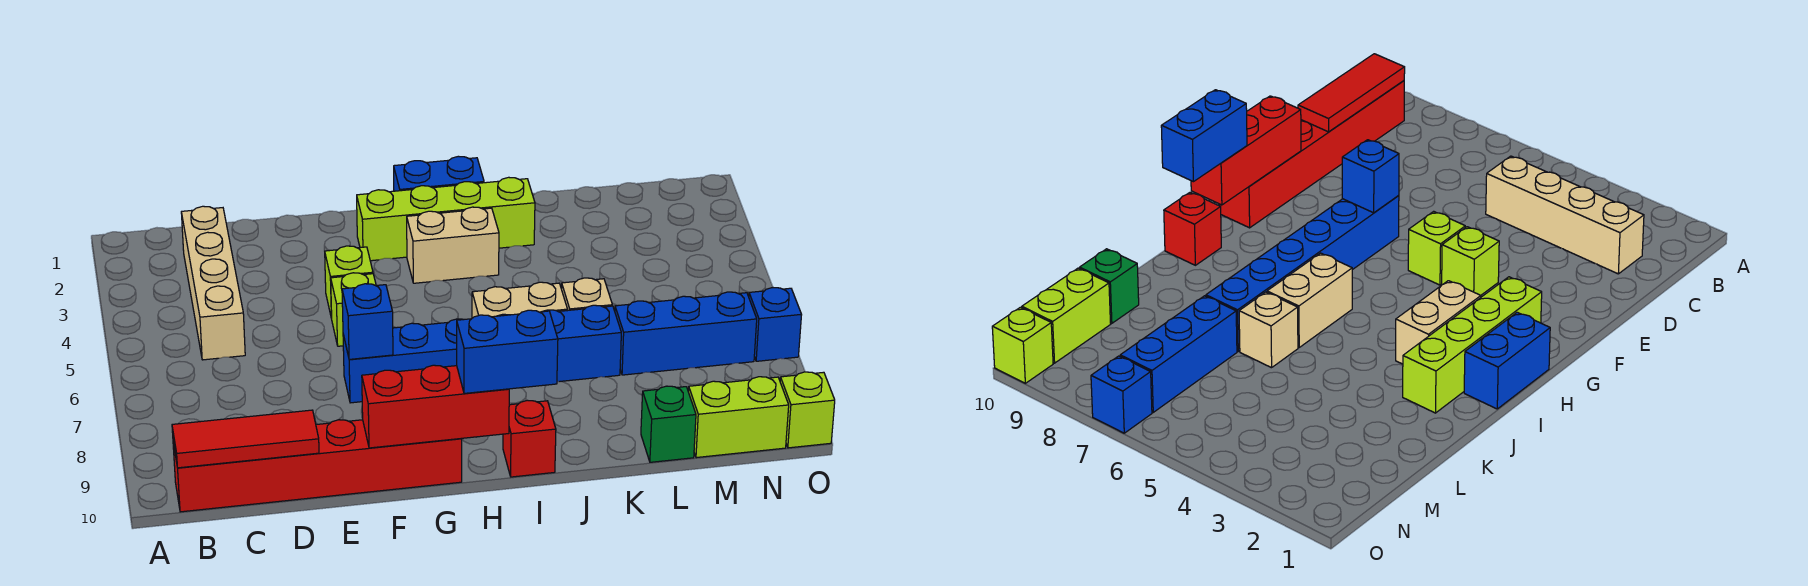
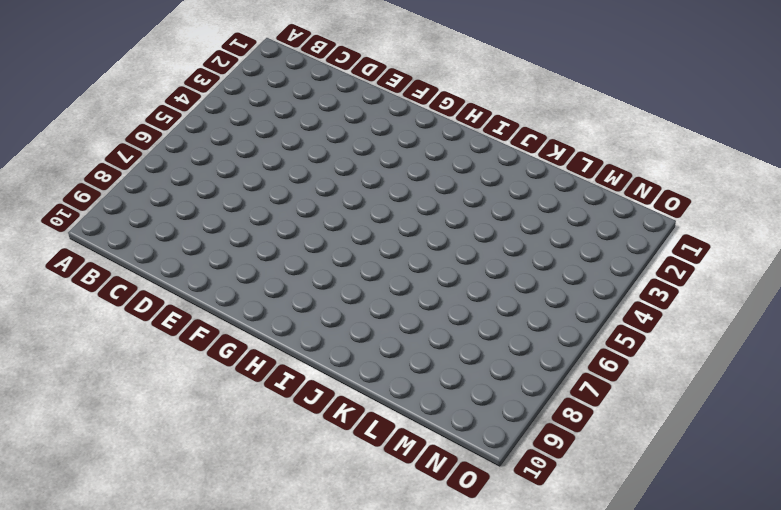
none -> red 1x6 brick [173,420,462,512]
none -> tan 1x4 brick [181,206,245,360]
none -> lime 1x1 brick [325,246,373,319]

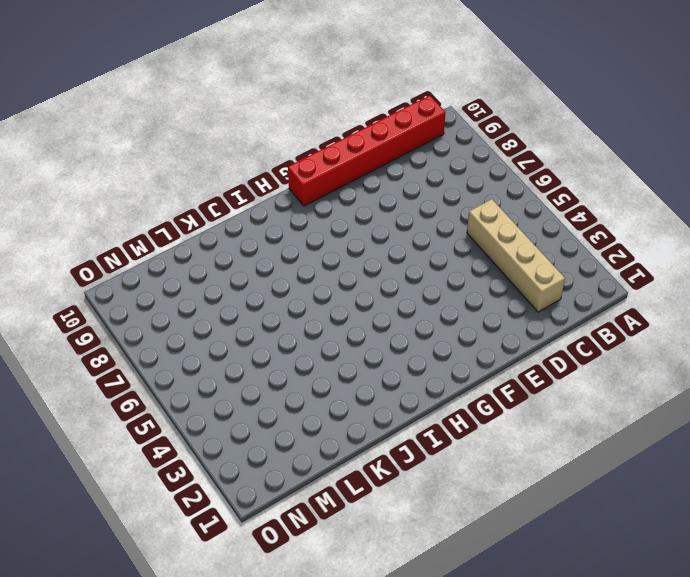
none -> lime 1x1 brick [325,246,373,319]
none -> lime 1x1 brick [331,273,376,346]
none -> blue 1x6 brick [343,305,621,403]

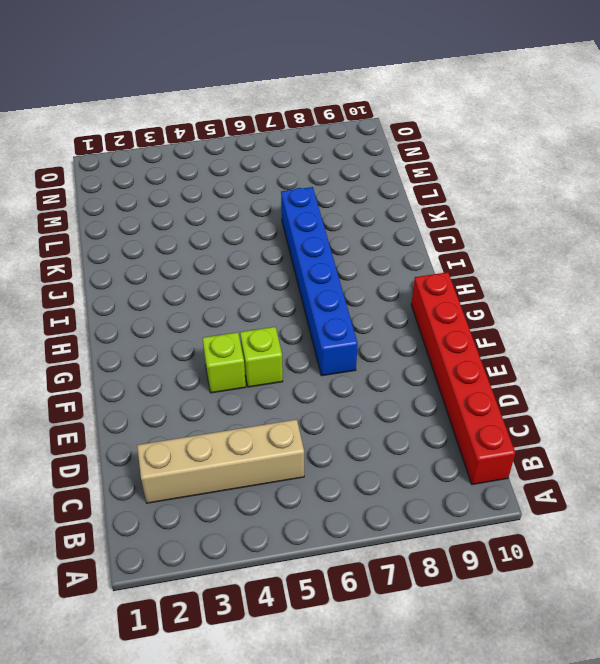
none -> lime 1x4 brick [357,177,535,261]
none -> blue 1x2 brick [394,156,484,191]
none -> tan 1x2 brick [407,207,499,283]

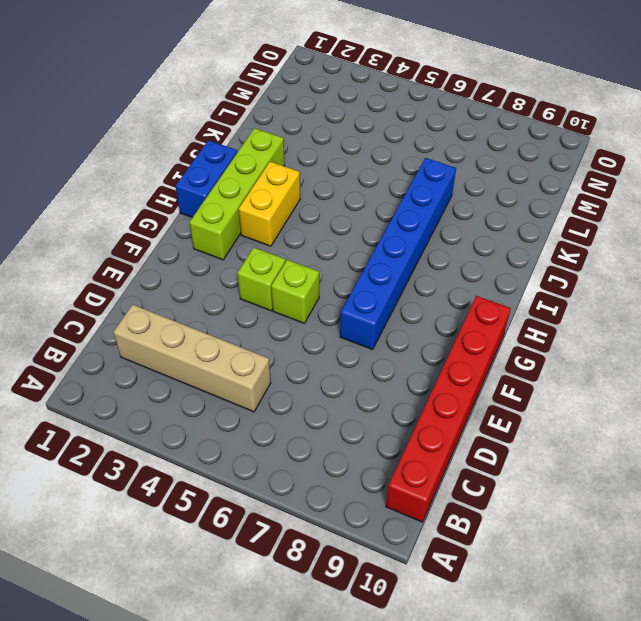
yellow 1x2 brick [239,162,300,246] -> tan 1x2 brick [407,207,499,283]
none -> tan 1x2 brick [472,282,568,318]
none -> red 1x1 brick [503,400,556,477]
none -> tan 1x1 brick [562,278,612,311]

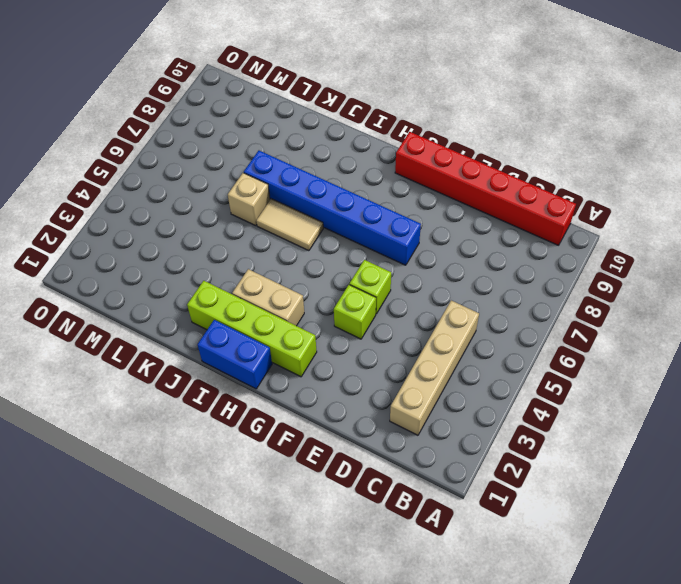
tan 1x2 tile [256,199,323,251] -> tan 1x2 brick [472,282,568,318]
none -> red 1x1 brick [503,400,556,477]
none -> blue 1x3 brick [615,292,757,375]
none -> green 1x1 brick [641,386,696,462]

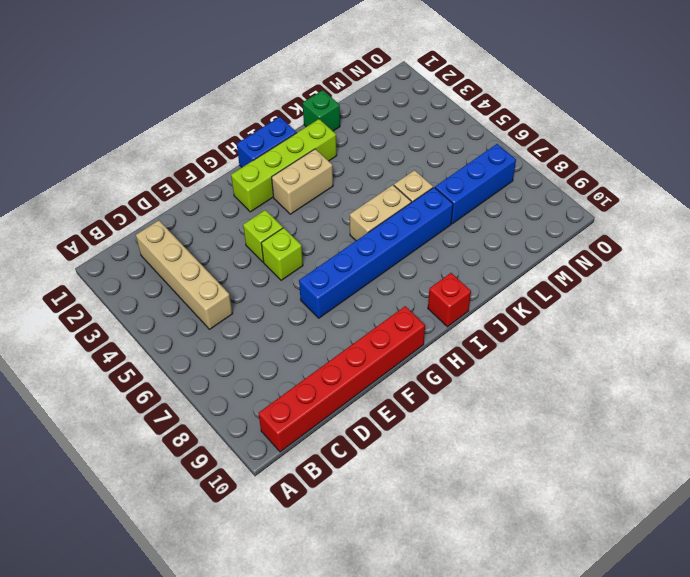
green 1x1 brick [303,90,340,131] -> green 1x1 brick moved to [641,386,696,462]
none -> lime 1x2 brick [688,377,789,458]
none -> blue 1x1 brick [749,288,802,361]
none -> lime 1x1 brick [780,372,835,448]

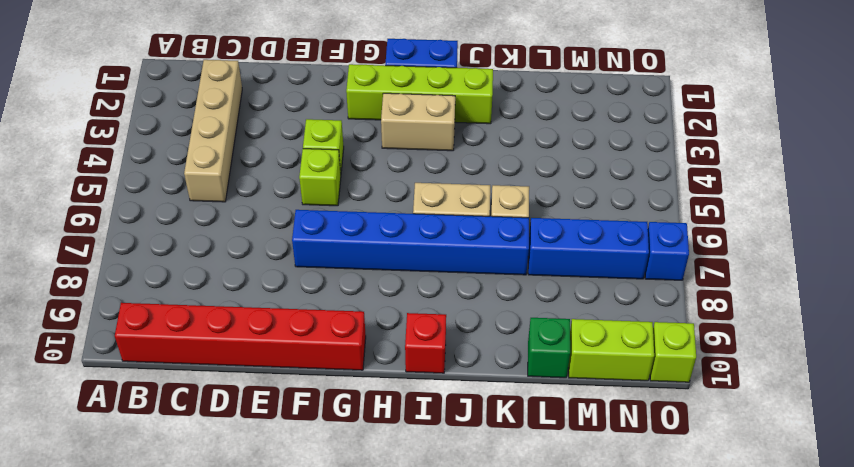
none -> red 1x3 tile [172,410,319,468]
none -> blue 1x1 brick [342,284,393,359]
none -> red 1x3 brick [362,365,509,448]

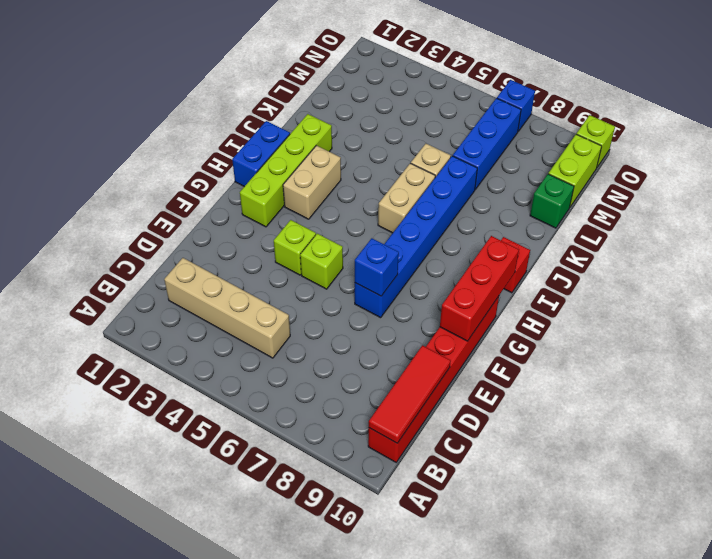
none -> blue 1x2 brick [457,310,558,393]

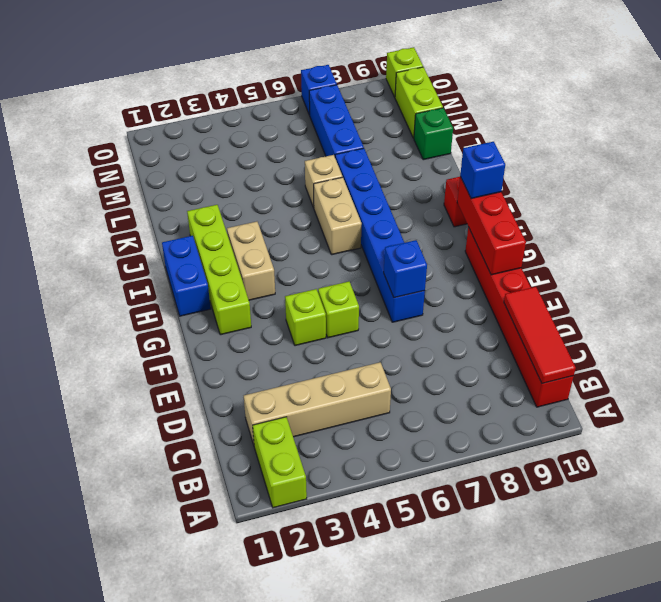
lime 1x2 brick [253,417,307,508] -> none
blue 1x1 brick [460,142,505,199] -> blue 1x2 brick [457,310,558,393]

